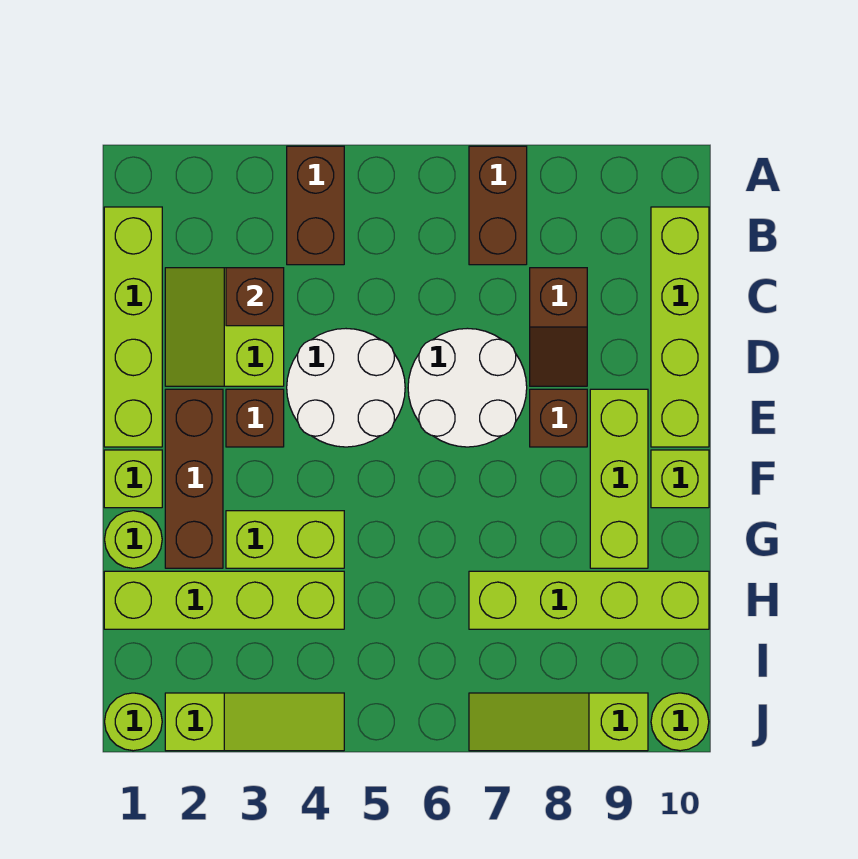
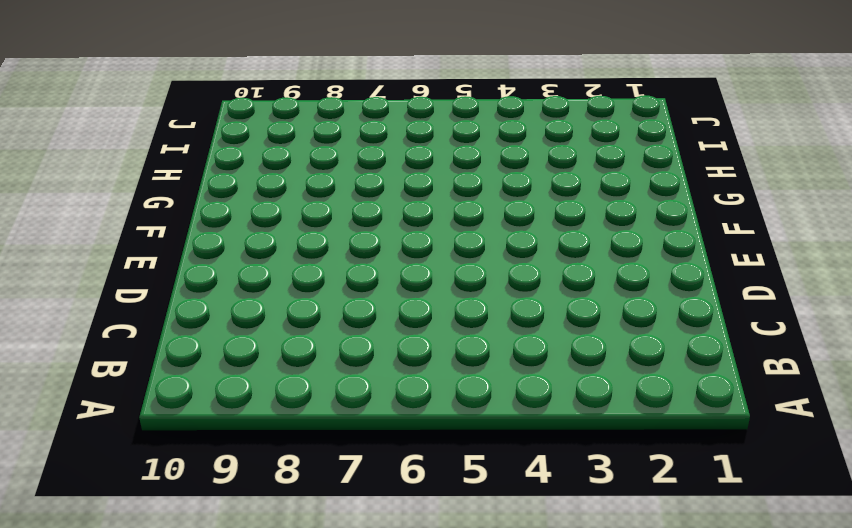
none -> brown 1x2 brick [287,146,344,265]
none -> brown 1x2 brick [469,146,527,265]
none -> lime 1x4 brick [104,207,162,447]

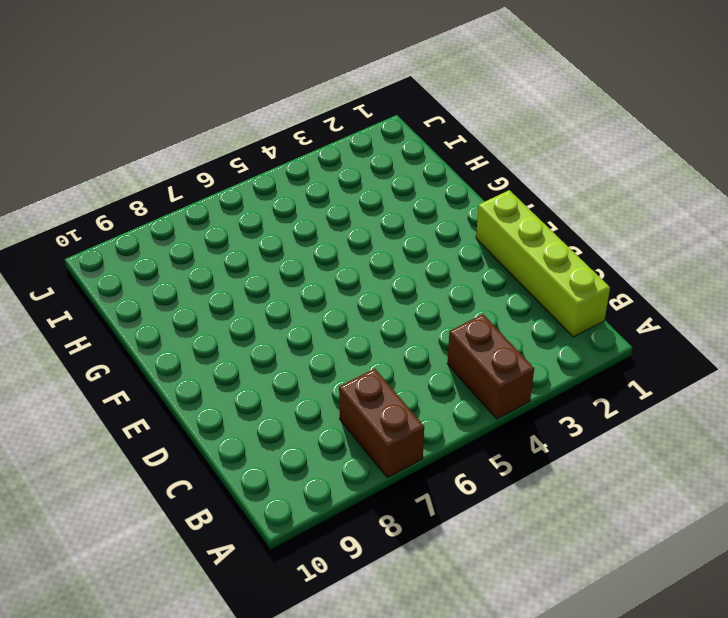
none -> lime 1x4 brick [651,207,709,447]
none -> lime 2x2 slope [165,268,284,386]
none -> brown 1x2 slope [530,268,587,386]

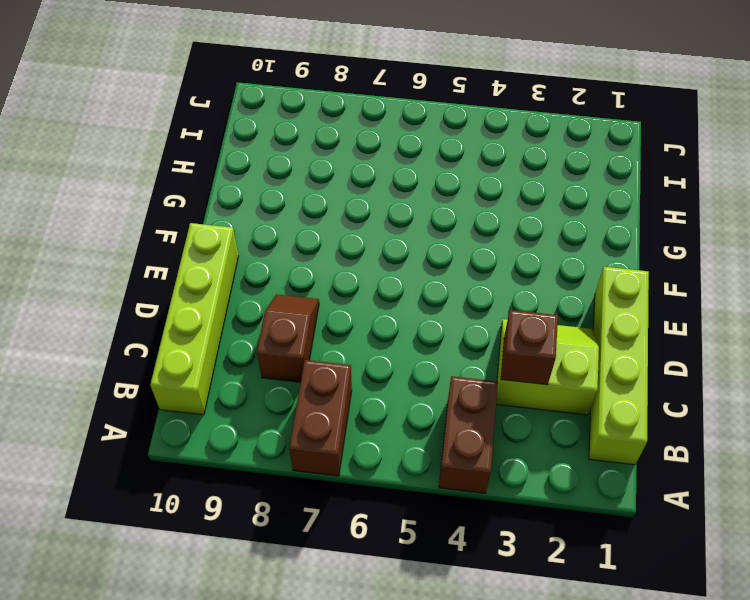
lime 2x2 slope [496,319,599,415] -> lime 2x2 slope turned to [165,268,284,386]
none -> white 2x2 round brick [287,329,405,447]
none -> white 2x2 round brick [408,328,527,447]
none -> brown 1x3 brick [165,389,223,568]

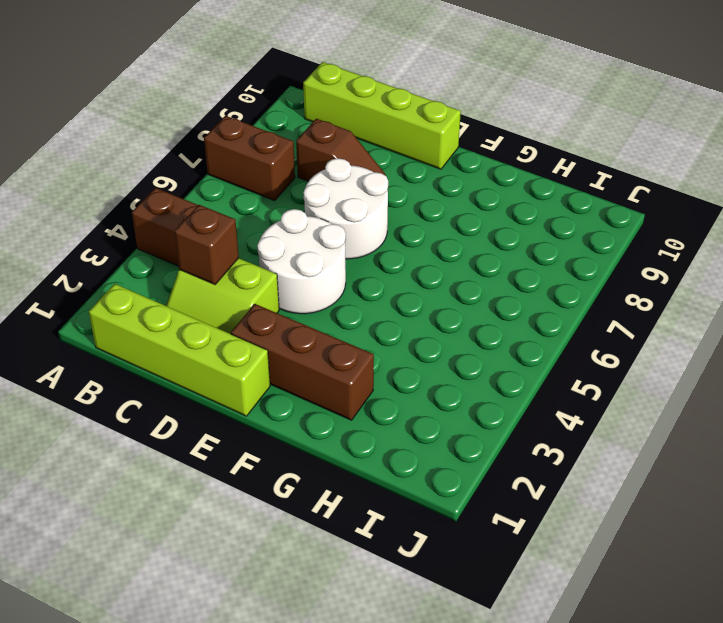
none -> brown 1x1 brick [226,389,284,447]
none -> brown 1x1 brick [530,389,587,447]
none -> lime 1x3 brick [590,389,648,568]

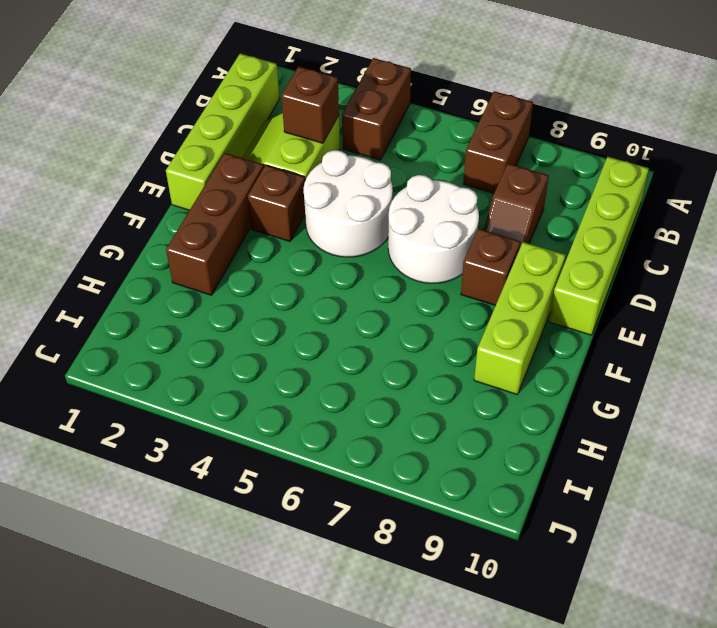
none -> lime 1x1 brick [104,450,162,508]
none -> lime 1x1 brick [651,450,709,508]
none -> lime 1x1 round brick [105,511,162,568]

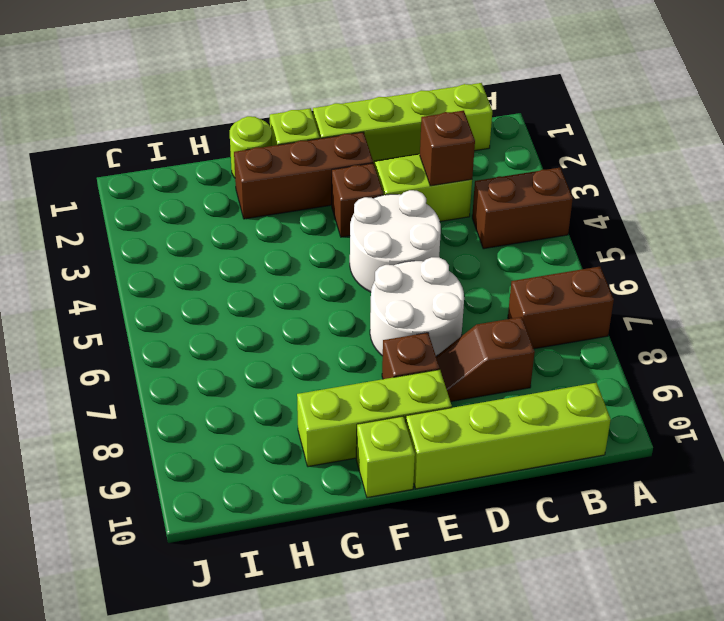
none -> lime 1x2 brick [226,511,344,568]
none -> lime 1x4 brick [104,571,344,629]
none -> lime 1x4 brick [469,571,709,629]

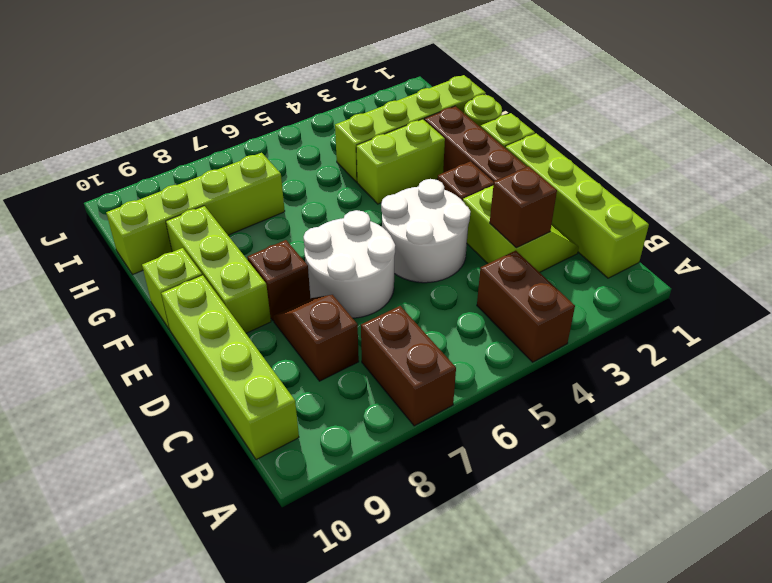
none -> lime 1x1 round brick [105,693,162,751]
none -> lime 1x3 slope [165,693,344,751]
none -> lime 1x3 slope [469,693,648,751]

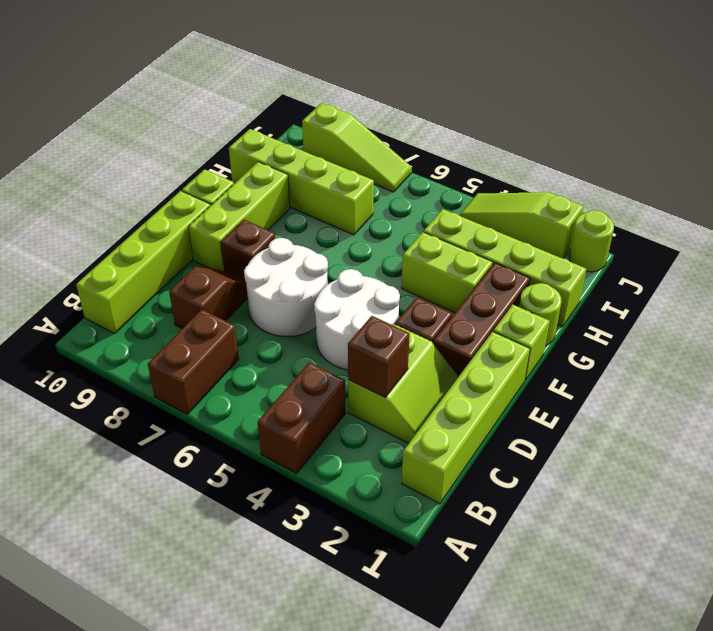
none -> lime 1x1 round brick [651,693,709,751]

